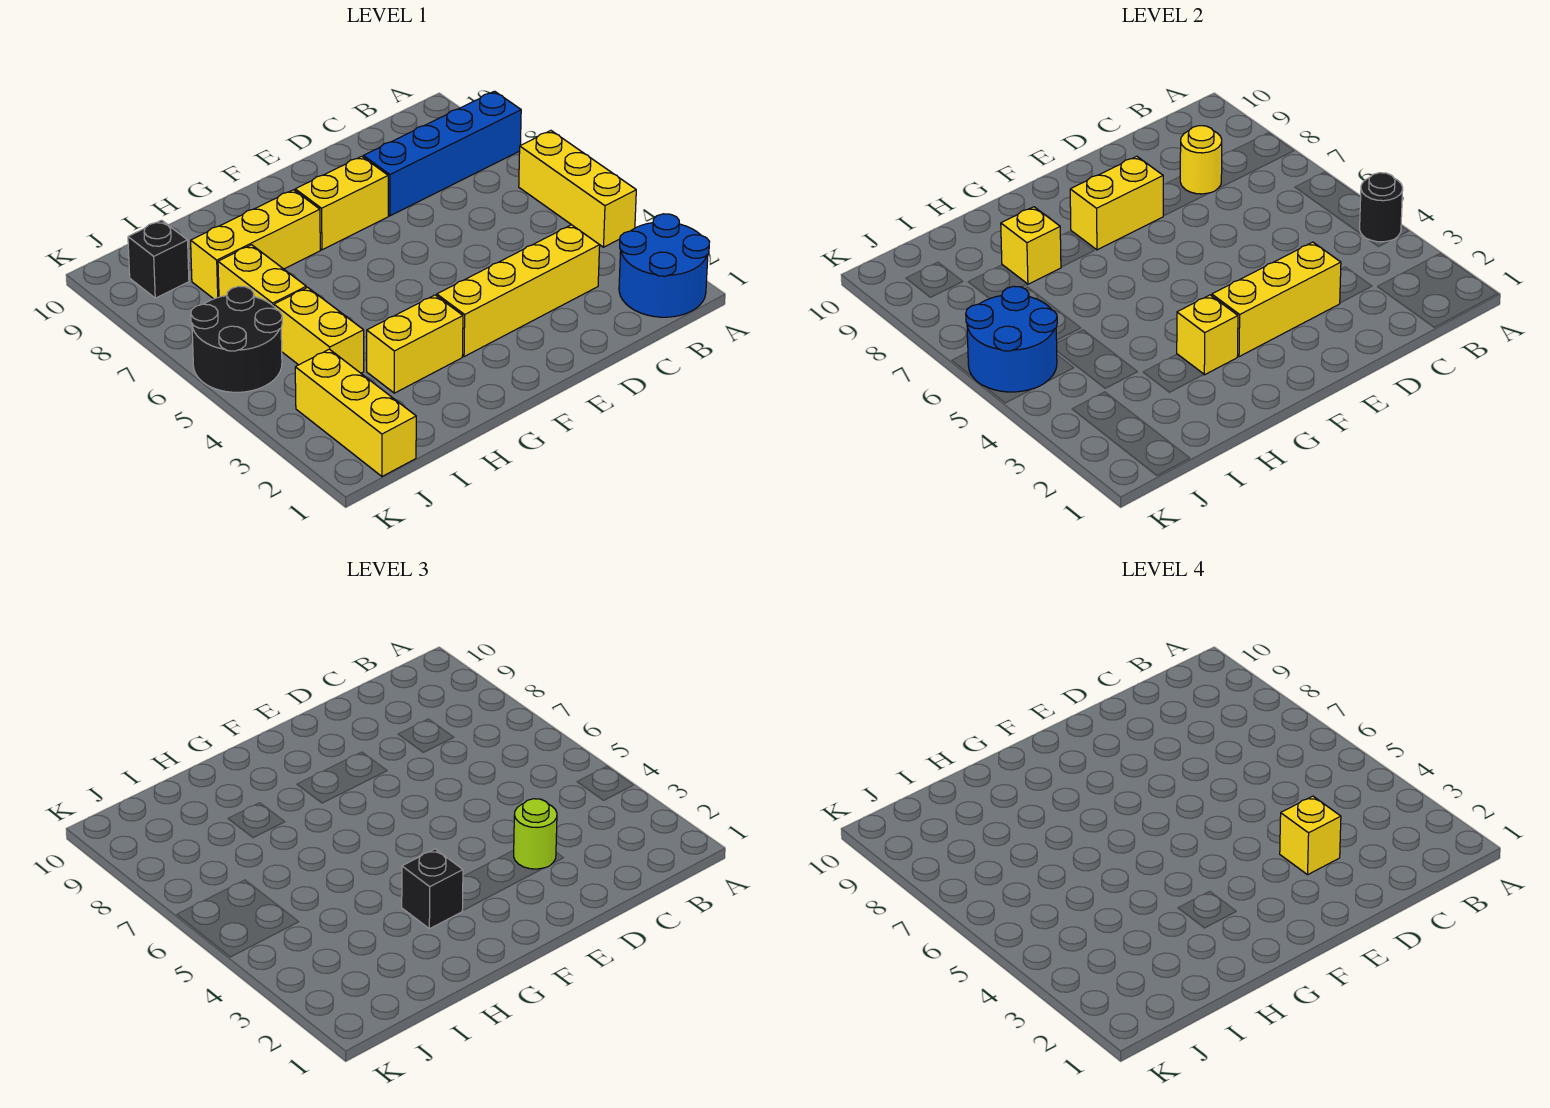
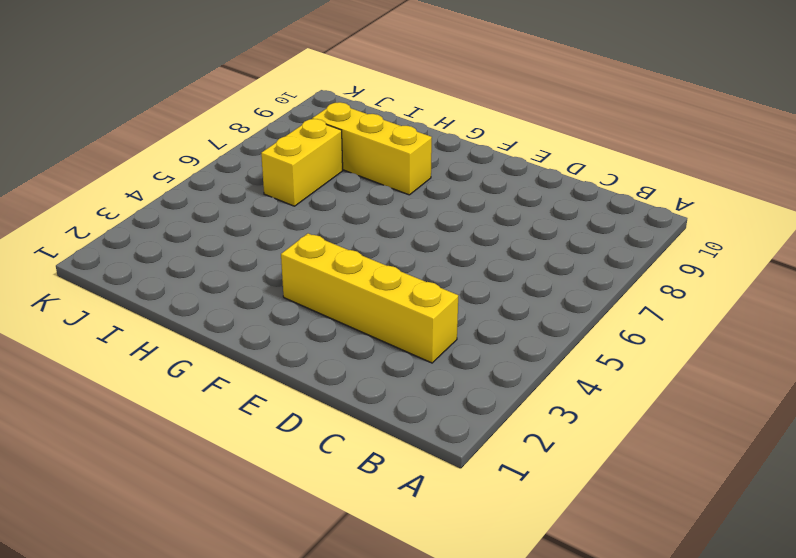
none -> blue 2x2 round brick [619,214,710,317]
none -> yellow 1x3 brick [519,131,636,247]
none -> blue 1x4 brick [363,91,521,216]

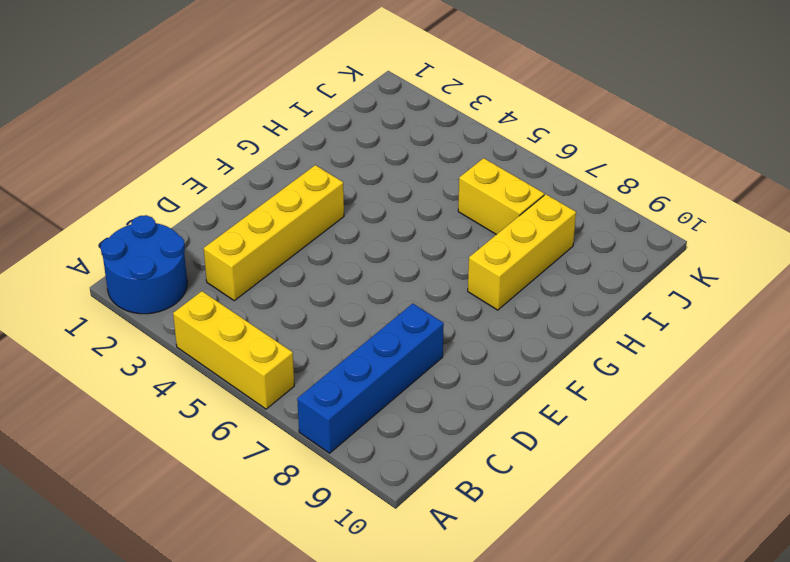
none -> yellow 1x2 brick [295,156,388,250]
none -> yellow 1x2 brick [367,295,463,393]
none -> yellow 1x2 brick [274,287,364,373]

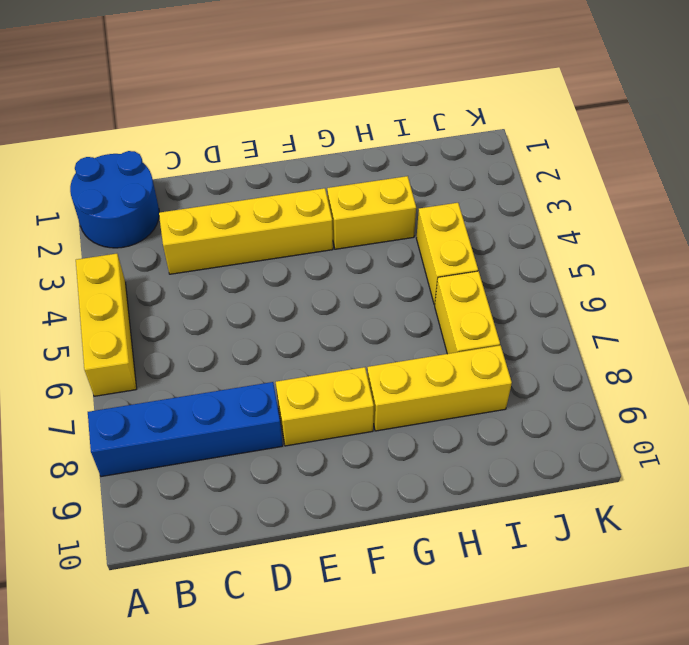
none -> yellow 1x3 brick [295,349,416,476]
none -> black 2x2 round brick [191,286,282,392]
none -> black 1x1 brick [128,220,189,298]

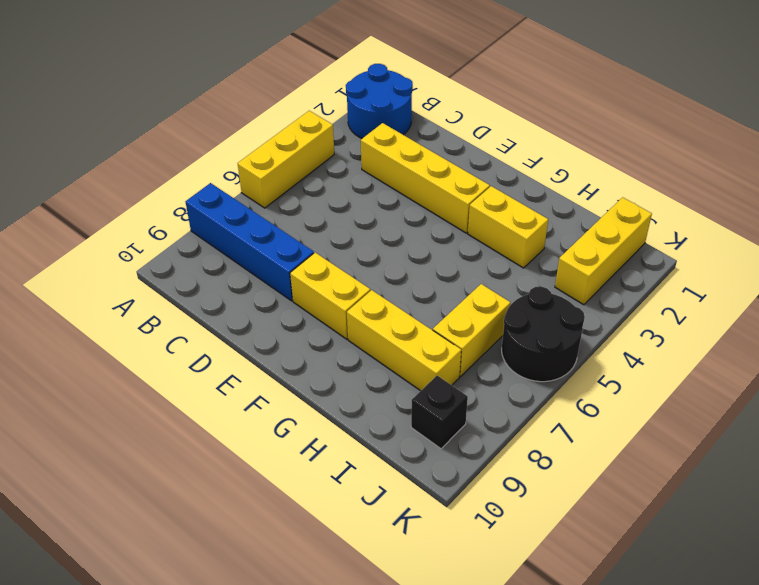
none -> yellow 1x2 brick [274,287,364,373]
none -> black 1x1 round brick [1360,173,1403,242]
none -> yellow 1x1 round brick [1180,126,1222,194]

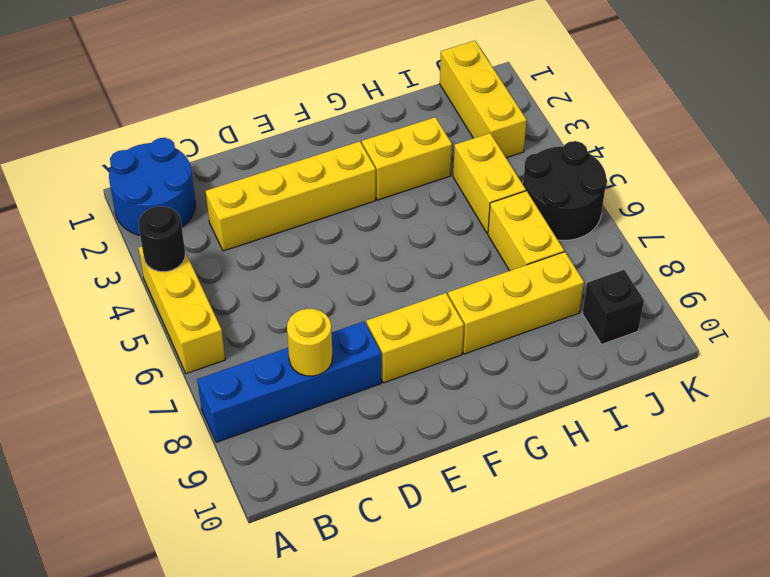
none -> yellow 1x3 brick [1212,242,1341,357]
none -> yellow 1x2 brick [1070,156,1163,250]
none -> yellow 1x1 brick [1177,295,1238,375]

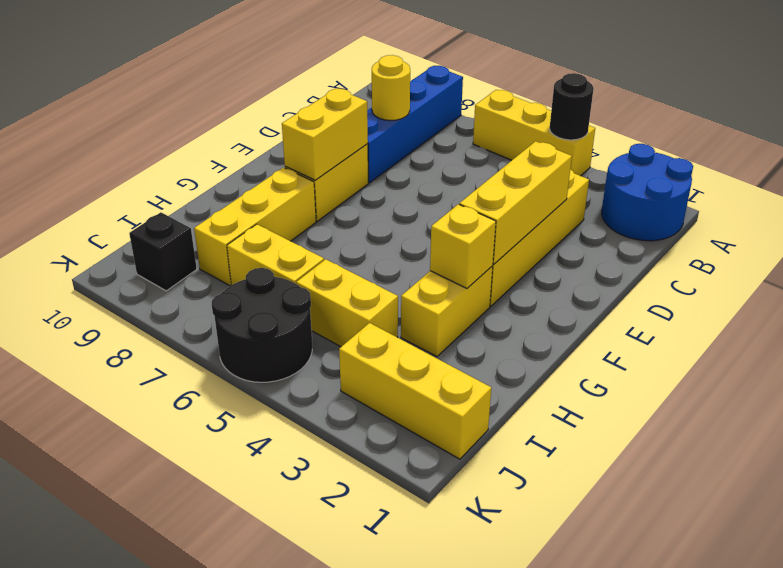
none -> yellow 1x1 brick [1001,207,1061,284]
none -> blue 2x2 round brick [966,286,1057,392]
none -> lime 1x1 round brick [514,799,557,869]

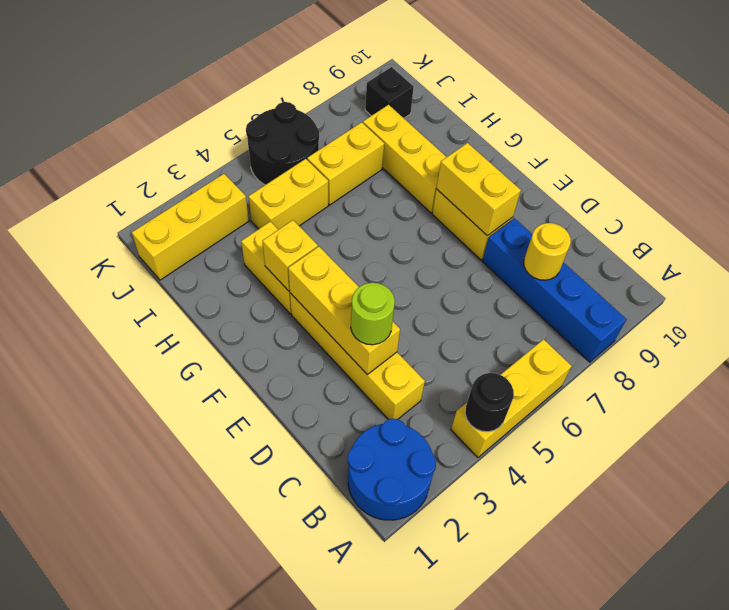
none -> yellow 1x1 brick [1001,207,1061,284]
none -> blue 2x2 round brick [966,286,1057,392]
none -> black 1x1 brick [402,849,463,929]

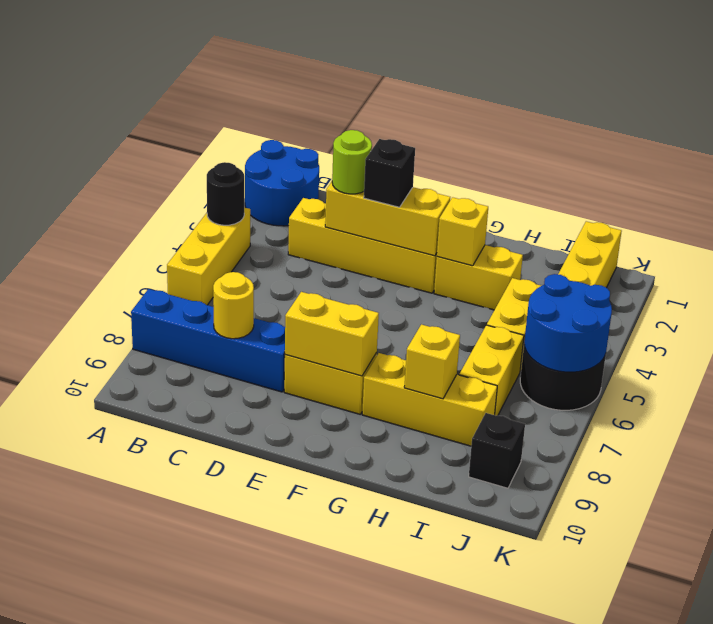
black 1x1 brick [364,139,415,207] -> black 1x1 brick moved to [402,849,463,929]
none -> yellow 1x1 brick [1280,796,1341,875]

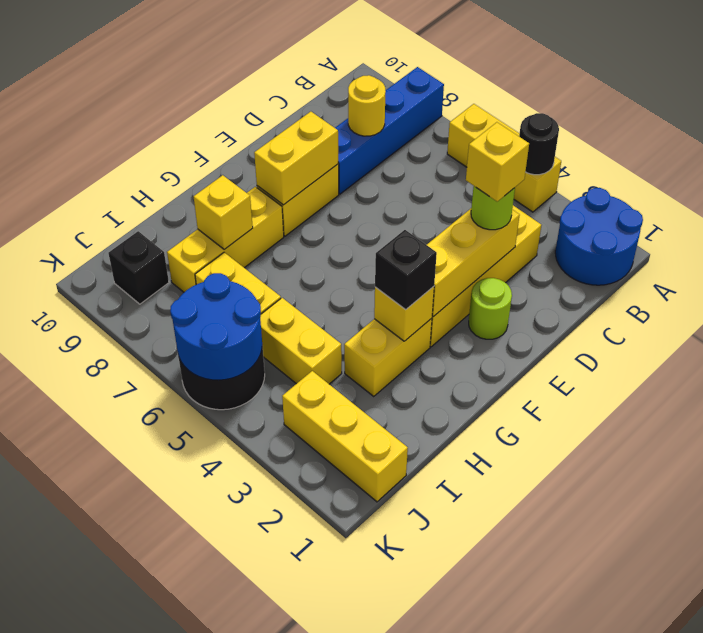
lime 1x1 round brick [469,278,512,339] -> none

